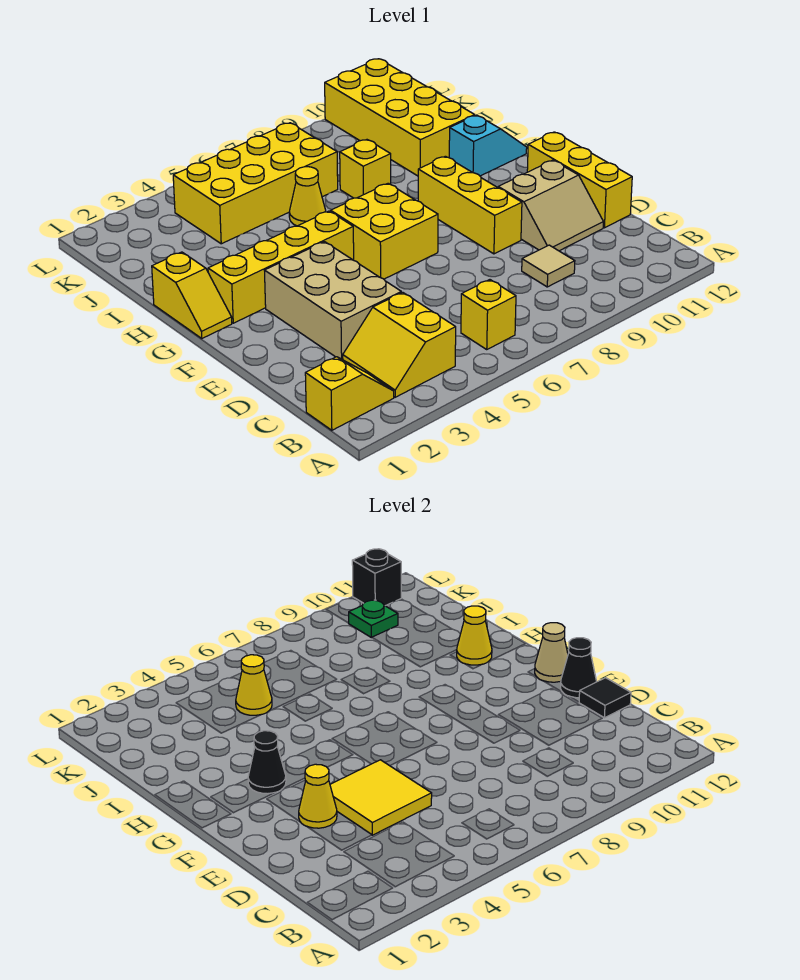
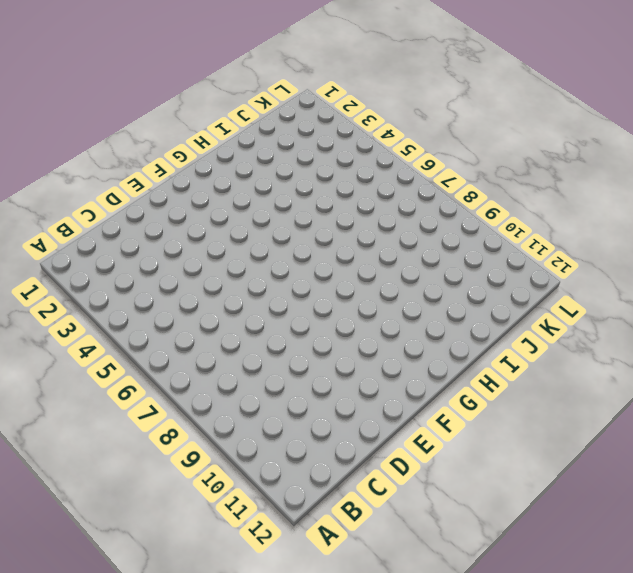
none -> yellow 1x2 slope [305,357,394,430]
none -> yellow 2x2 slope [343,292,456,397]
none -> yellow 1x1 brick [461,280,516,349]

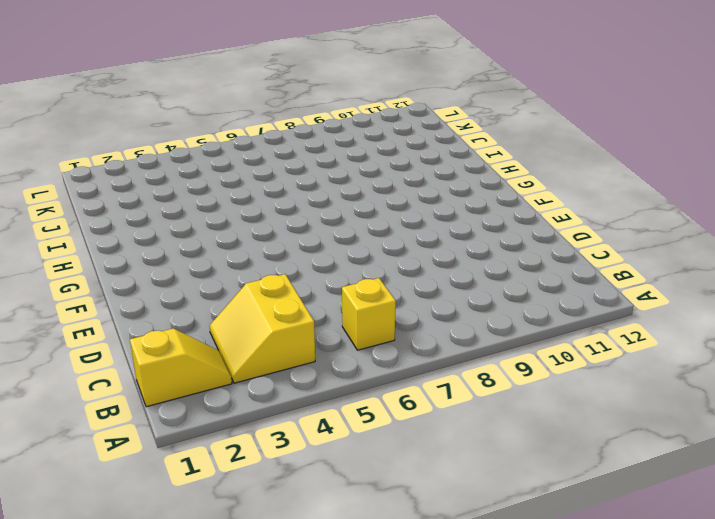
none -> tan 1x1 tile [522,245,575,287]
none -> tan 2x3 brick [264,242,401,360]
none -> tan 2x2 slope [498,160,603,251]

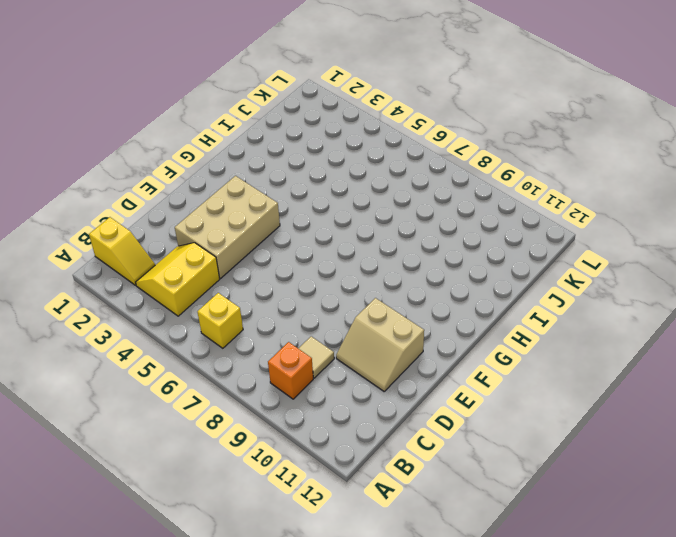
orange 1x1 brick [268,342,313,399] -> none
none -> yellow 1x3 brick [527,132,632,228]
none -> yellow 1x3 brick [418,156,522,254]
none -> yellow 2x2 brick [331,183,438,279]

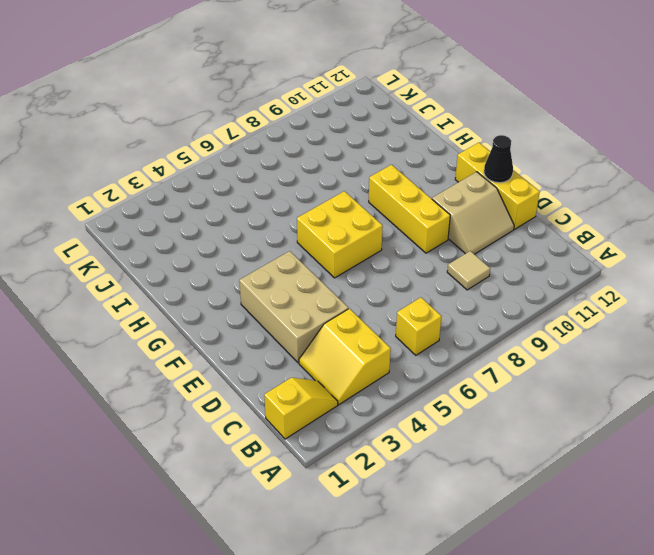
none -> yellow 1x2 slope [152,252,232,338]
none -> yellow 1x4 brick [208,211,354,323]
none -> cyan 1x2 slope [449,115,527,176]

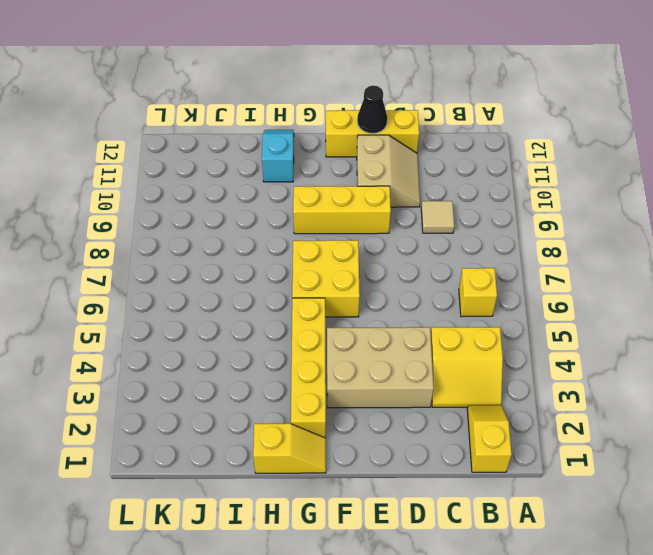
none -> yellow 1x1 cone [289,167,326,226]
none -> yellow 1x1 brick [340,140,391,198]
none -> yellow 2x4 brick [325,59,475,176]

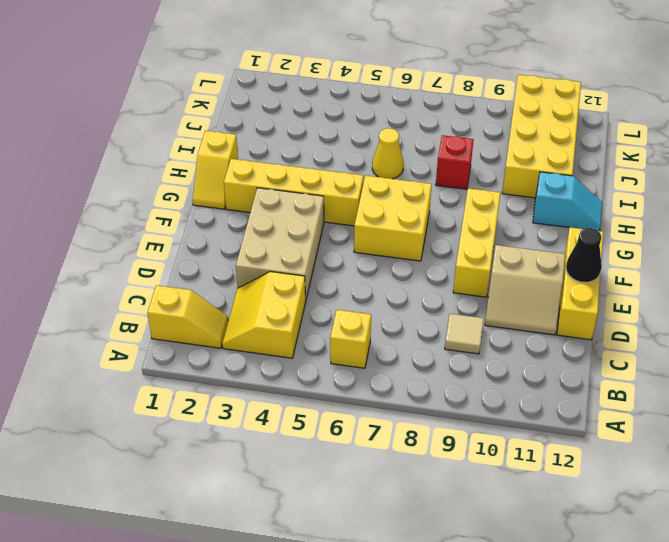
red 1x1 brick [436,135,474,189] -> yellow 1x1 brick [340,140,391,198]
none -> yellow 2x4 brick [173,123,338,244]
none -> yellow 2x2 tile [330,760,432,835]
none -> black 1x1 tile [579,678,631,718]

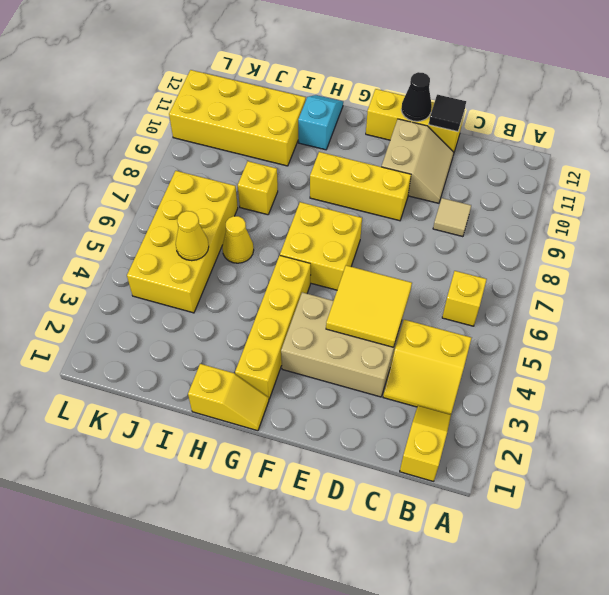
none -> yellow 1x1 cone [299,764,337,828]
none -> tan 1x1 cone [535,623,568,682]
none -> black 1x1 cone [248,731,286,794]

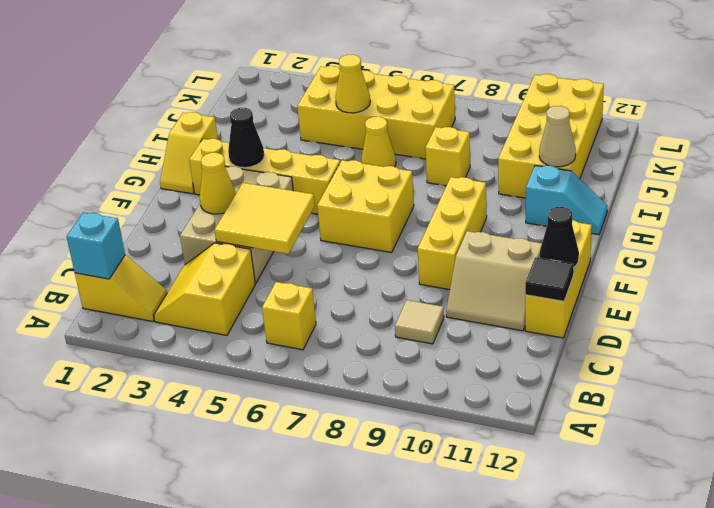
cyan 1x1 brick [67,212,125,279] -> none
tan 1x1 cone [539,106,576,167] -> tan 1x1 cone moved to [535,623,568,682]
none -> yellow 1x1 cone [457,606,492,665]
none -> green 1x1 plate [349,600,398,638]
none -> black 1x1 brick [352,549,401,606]

